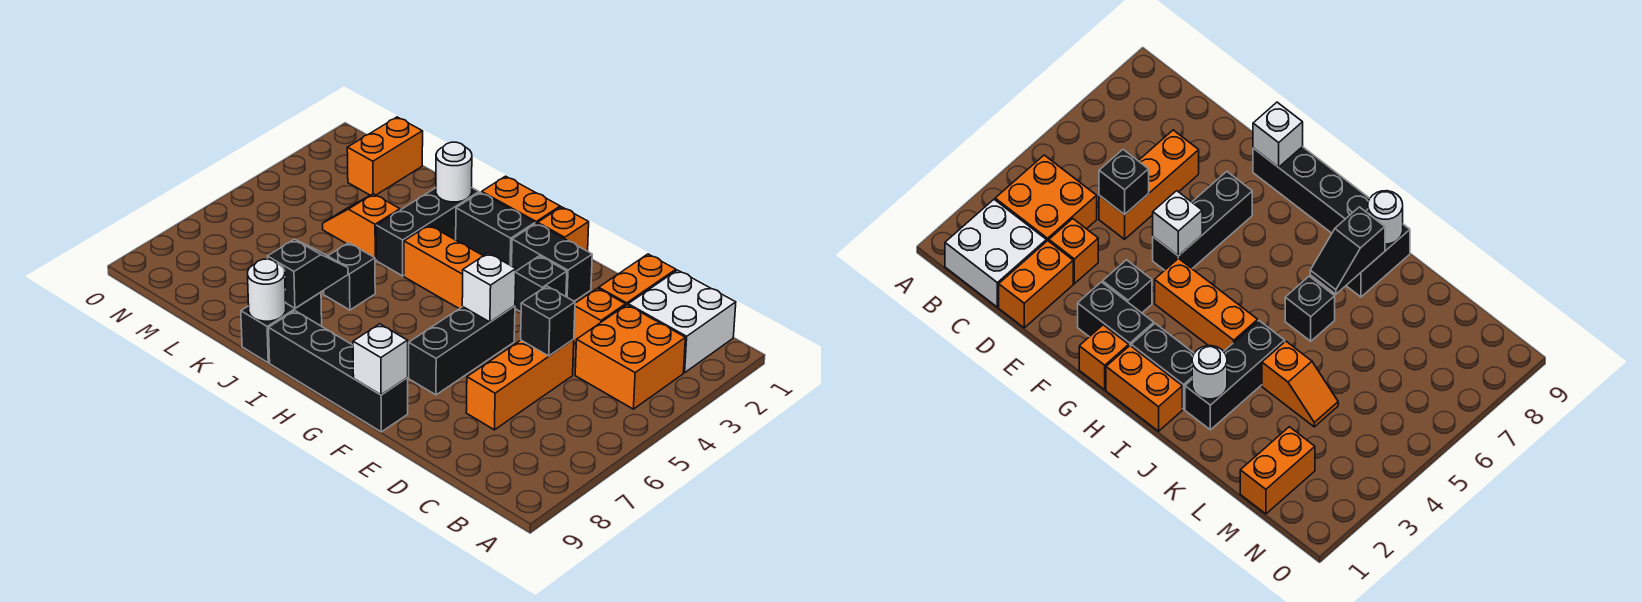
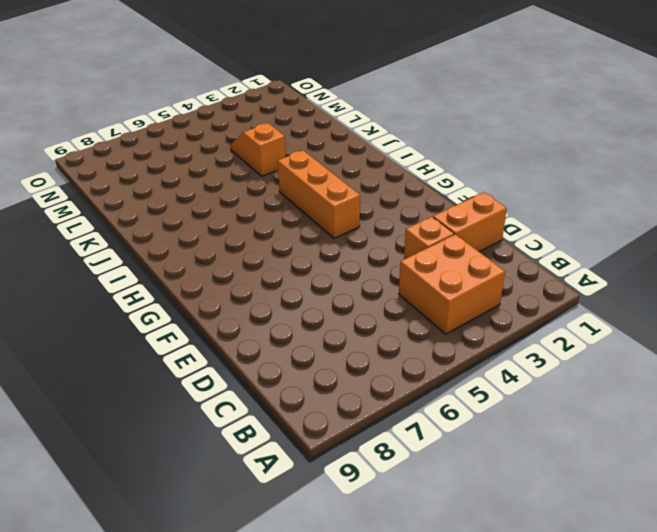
none -> white 2x2 brick [628,270,736,373]
none -> orange 1x3 brick [466,340,574,430]
none -> black 1x2 brick [512,223,592,301]

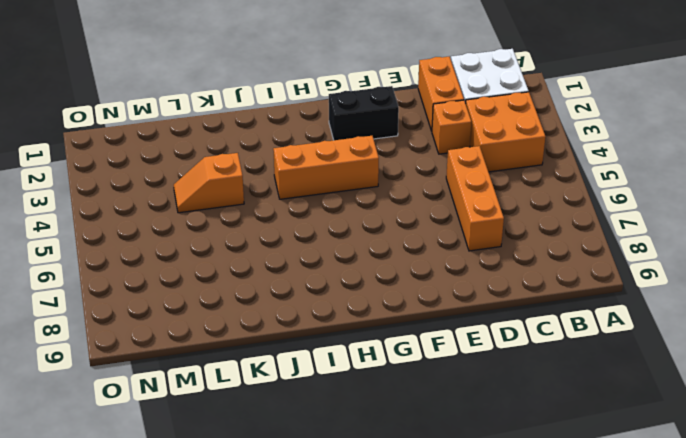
none -> black 1x1 brick [515,256,567,312]
none -> black 1x3 brick [409,306,515,395]
none -> black 1x4 brick [269,311,408,432]

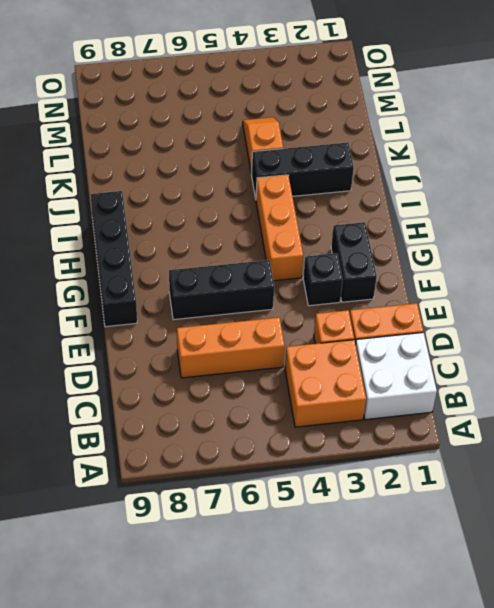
none -> orange 1x1 brick [538,207,589,251]
none -> orange 1x2 brick [482,176,560,224]
none -> black 1x2 brick [456,192,535,266]

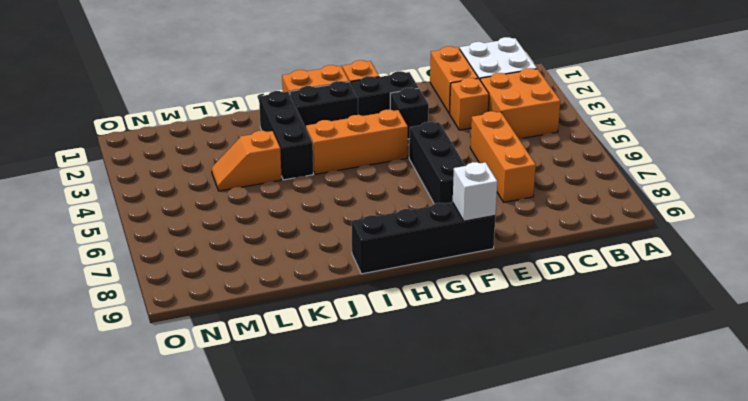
none -> black 1x1 brick [324,243,375,310]
none -> black 1x2 brick [241,292,322,363]
none -> orange 1x2 brick [347,117,423,195]

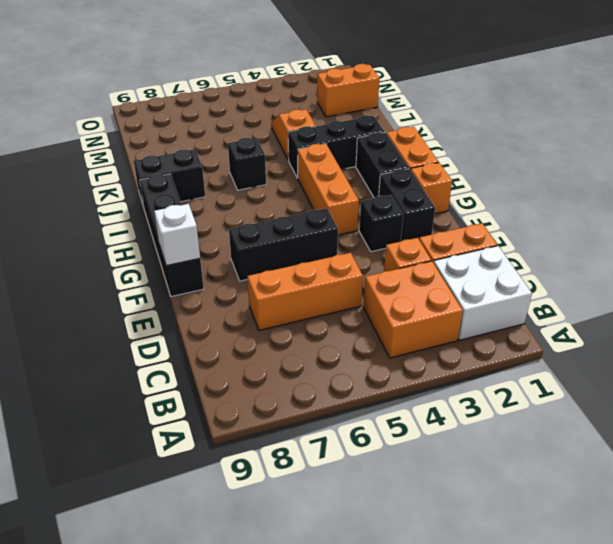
none -> black 1x1 brick [521,286,575,356]
none -> white 1x1 brick [462,253,516,322]
none -> white 1x1 round brick [436,142,472,202]

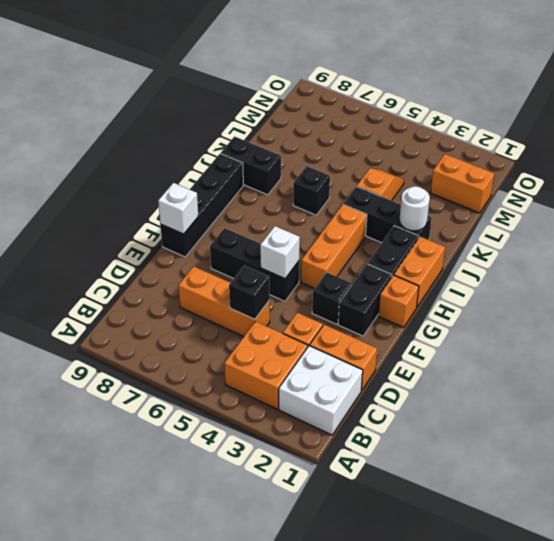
none -> black 1x2 slope [268,239,348,308]
none -> white 1x1 round brick [248,259,286,321]

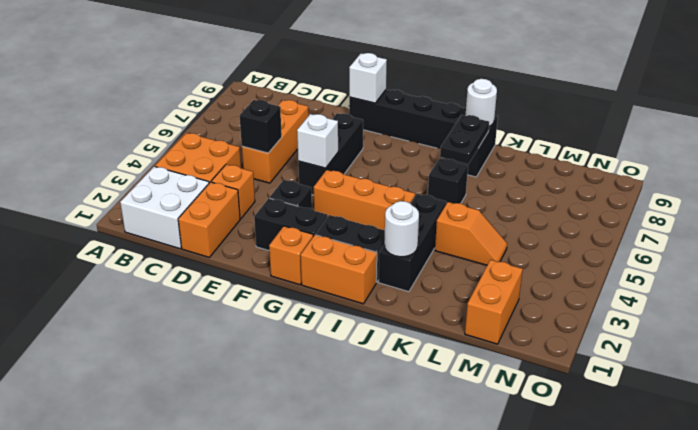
black 1x2 plate [440,115,489,164] -> black 1x2 slope [268,239,348,308]

